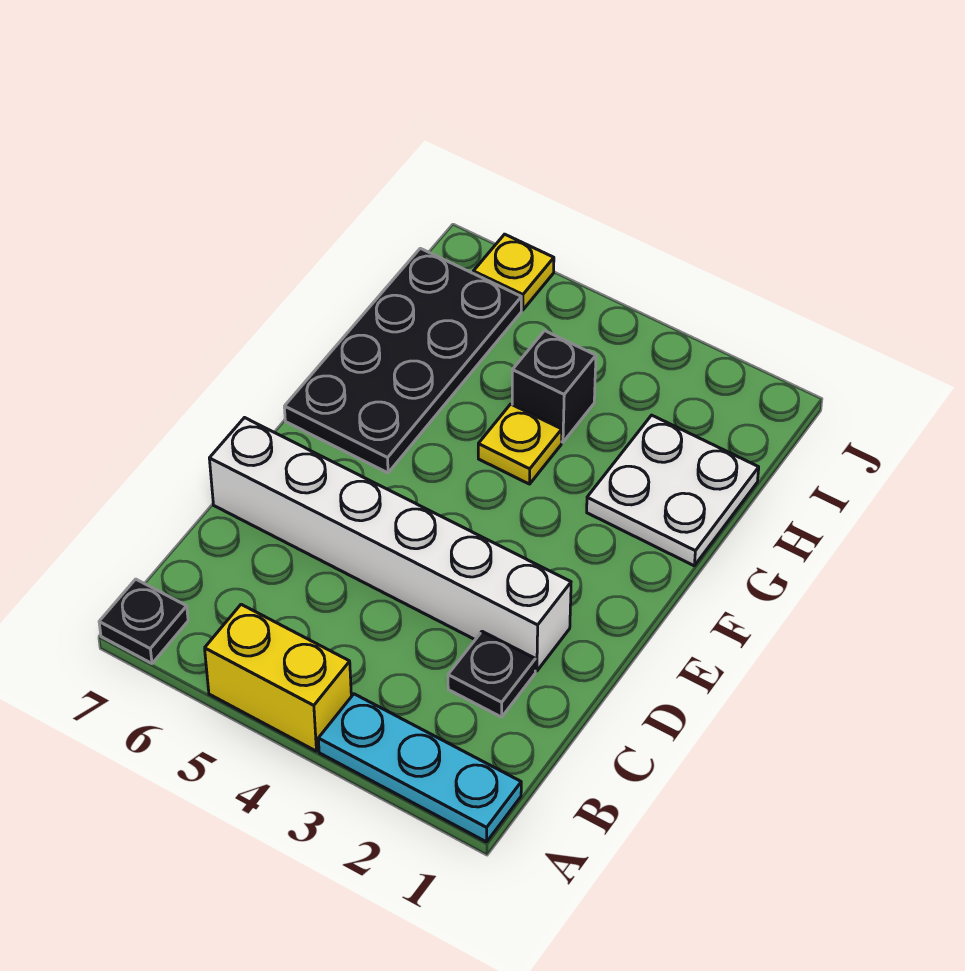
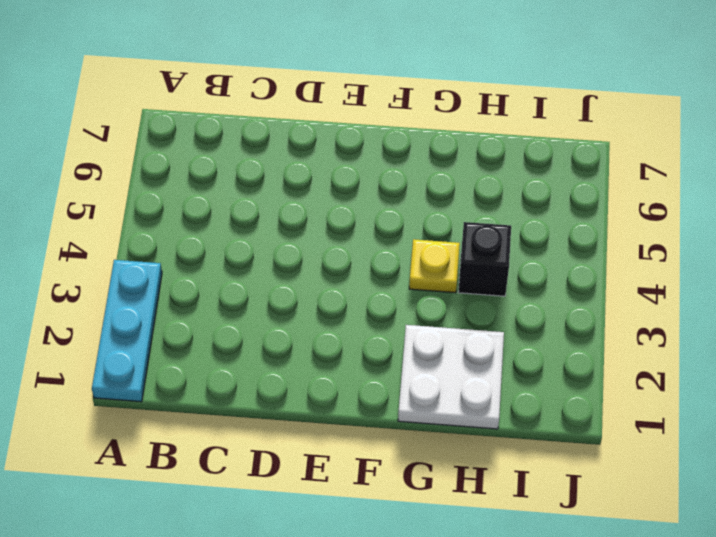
none -> yellow 1x2 brick [205,604,351,751]
none -> black 1x1 plate [99,579,188,663]

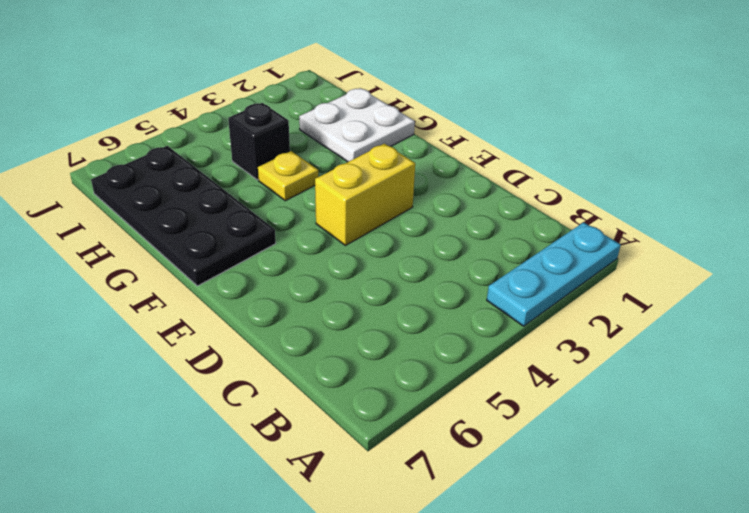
yellow 1x2 brick [315,144,415,245] -> yellow 1x2 brick moved to [205,604,351,751]
none -> black 1x1 plate [99,579,188,663]
none -> black 1x1 plate [448,631,535,717]

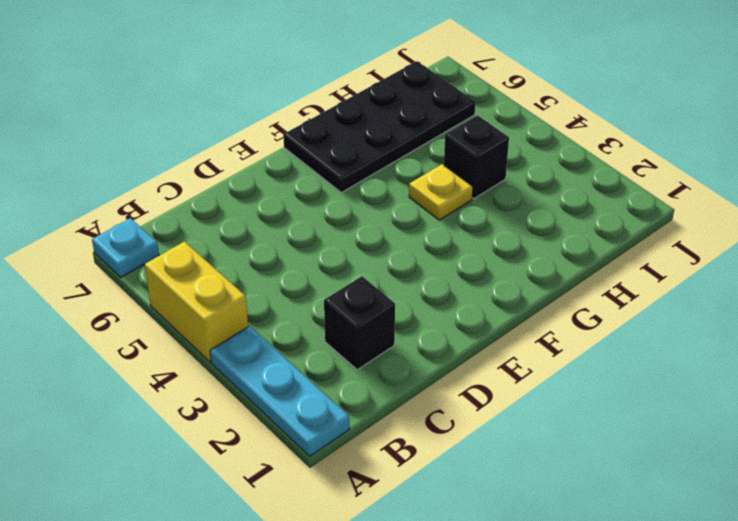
cyan 1x1 plate [92,218,159,277] -> black 1x1 plate [99,579,188,663]
black 1x1 brick [324,276,395,370] -> black 1x1 plate [448,631,535,717]
none -> white 1x6 brick [209,418,571,671]
none -> white 2x2 plate [587,415,759,566]

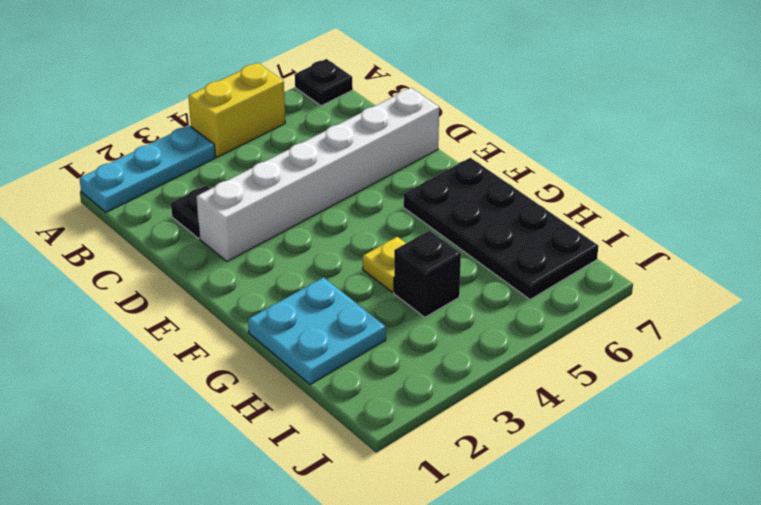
cyan 2x2 plate [248,277,386,384] -> white 2x2 plate [587,415,759,566]
none -> yellow 1x1 plate [473,234,554,310]

